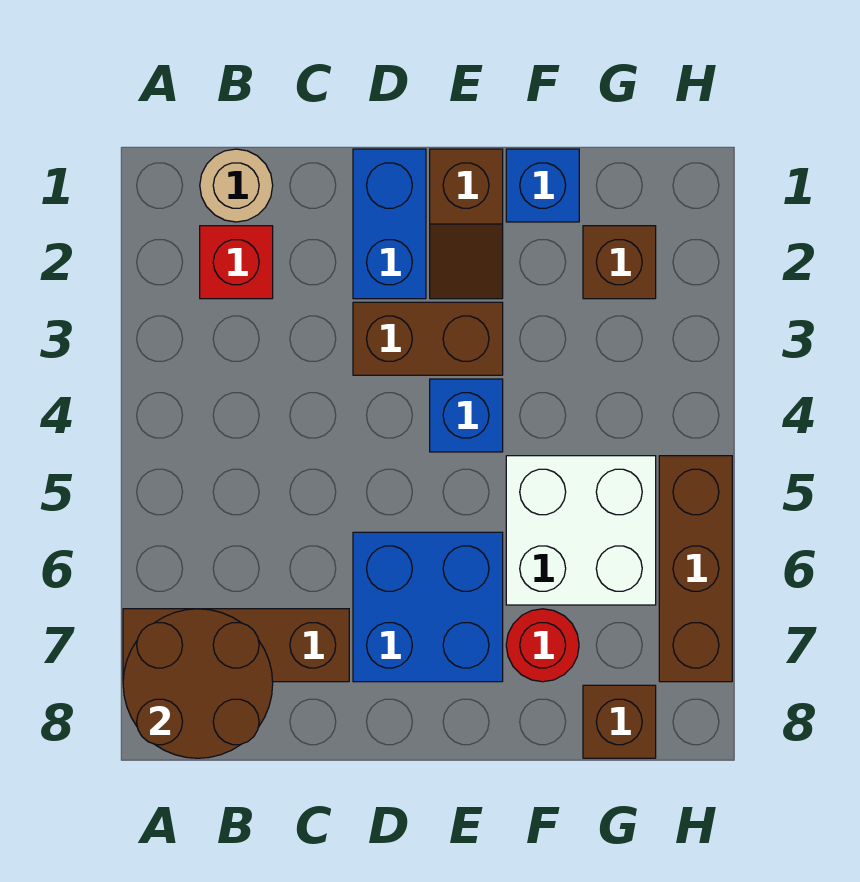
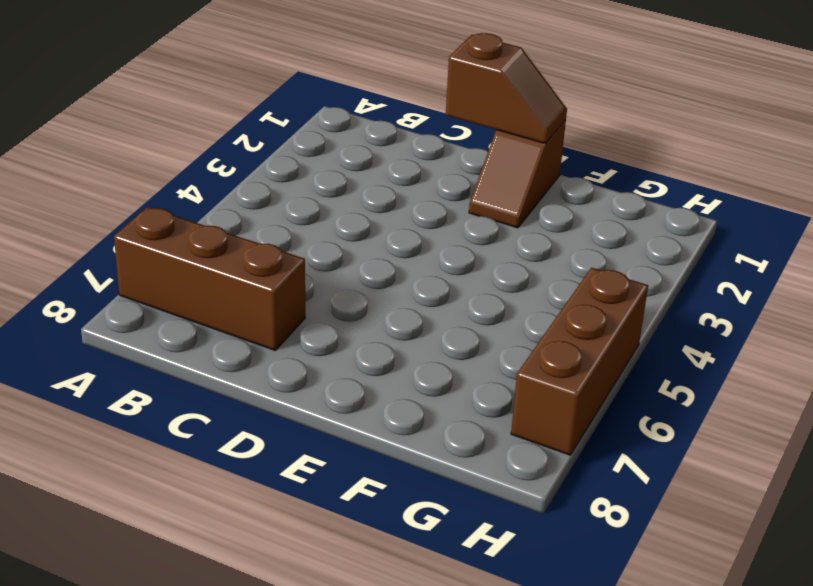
brown 1x2 slope [446,33,567,144] -> none
none -> tan 1x1 round brick [200,149,273,222]
none -> red 1x1 brick [200,226,273,299]
none -> blue 1x2 brick [353,149,426,299]

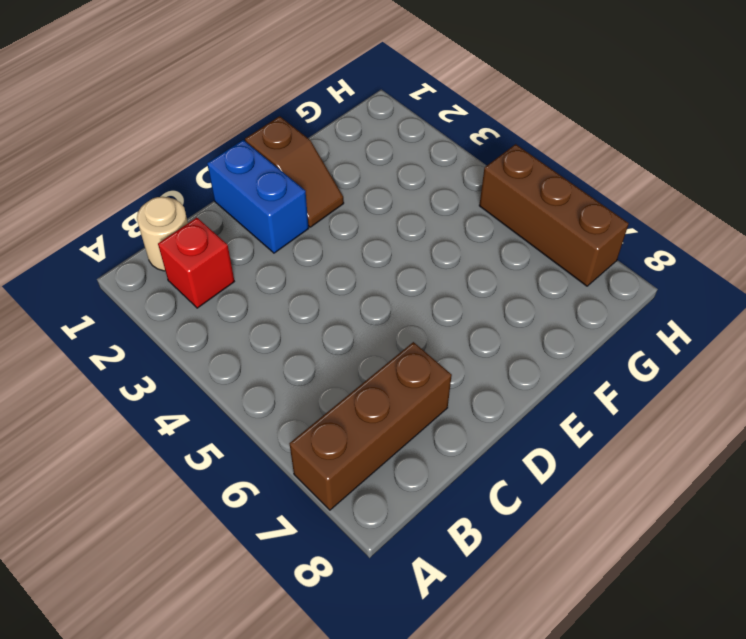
none -> brown 1x2 brick [353,302,503,375]
none -> blue 2x2 brick [353,532,503,682]
none -> blue 1x1 brick [430,379,503,452]

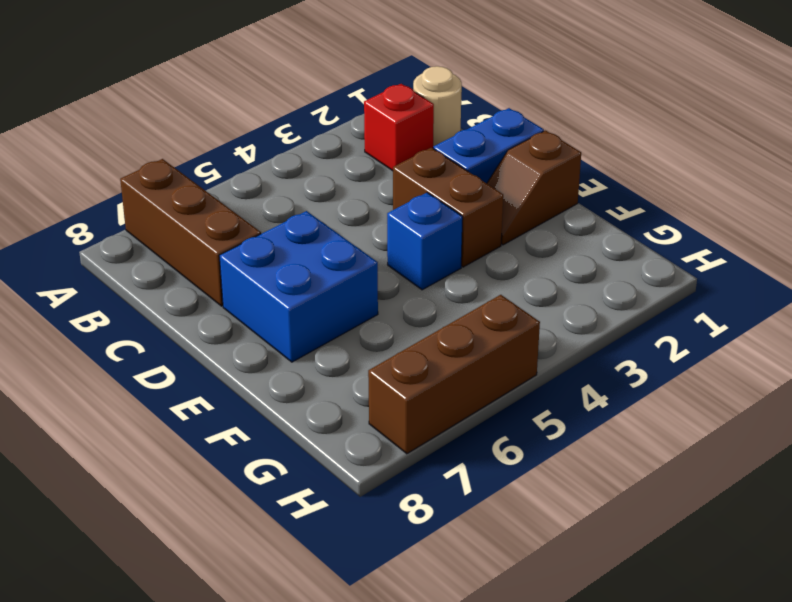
none -> blue 1x1 brick [506,149,579,222]
none -> white 2x2 brick [506,456,656,605]
none -> red 1x1 round brick [506,609,579,682]

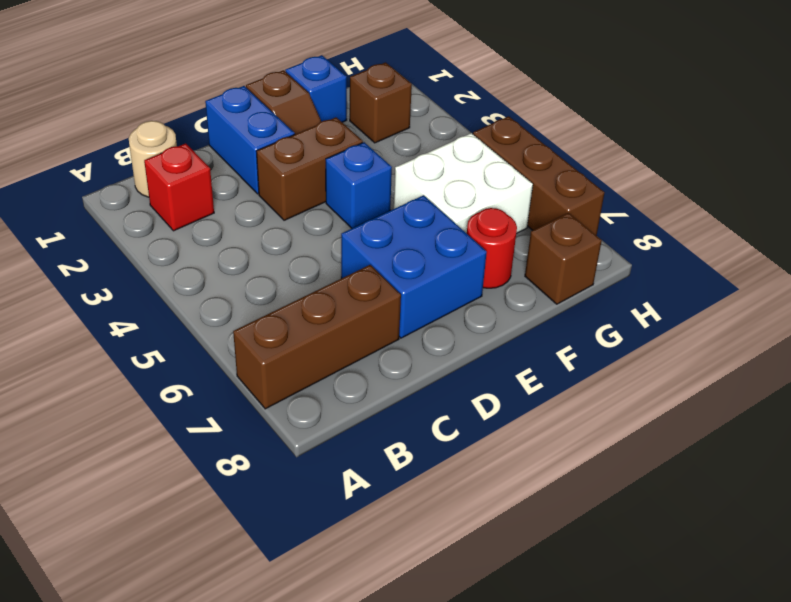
none -> brown 2x2 round brick [123,609,273,758]

